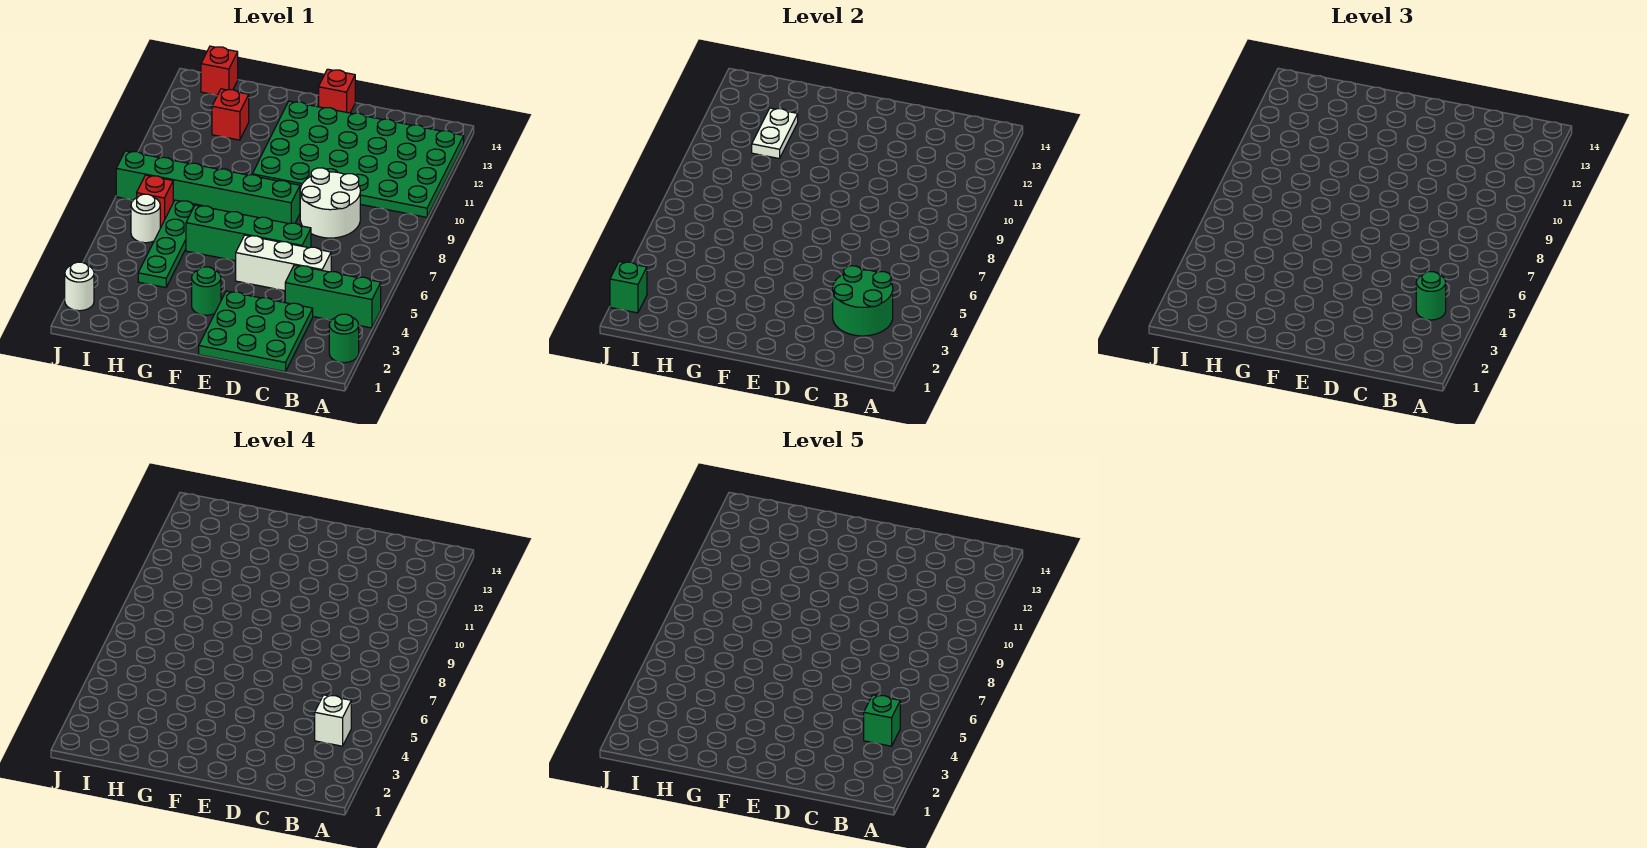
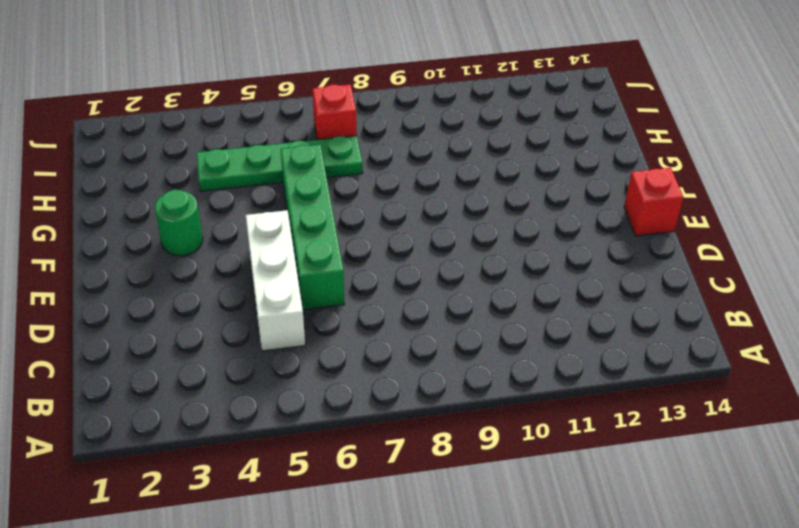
none -> green 1x1 round brick [329,314,359,363]
none -> green 1x3 brick [285,265,381,328]
none -> green 4x6 plate [252,101,464,217]

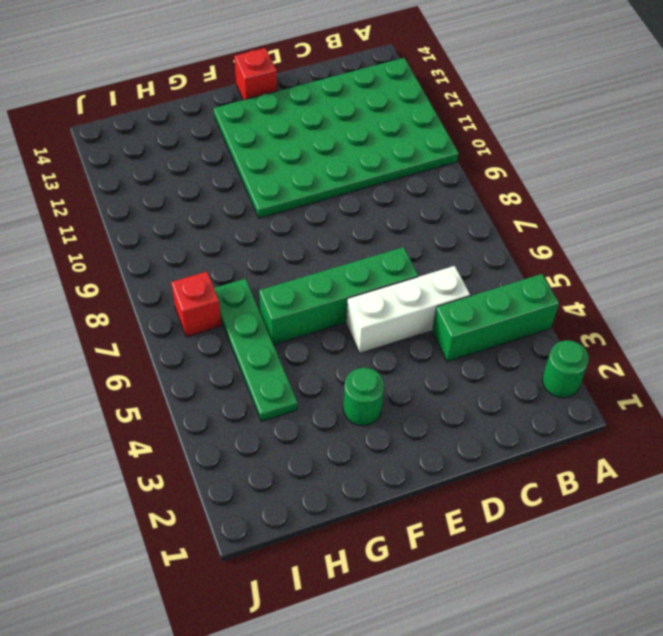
none -> green 3x3 plate [199,291,313,372]
none -> white 2x2 round brick [300,168,360,238]
none -> green 1x6 brick [116,151,300,224]

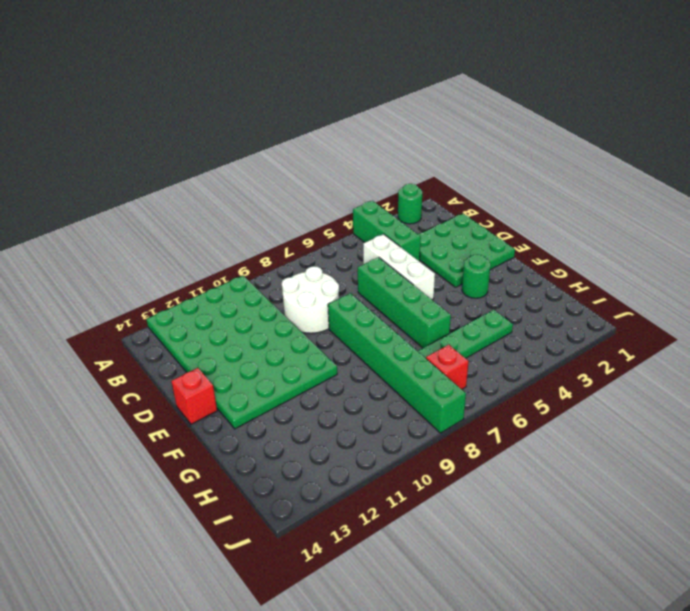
none -> red 1x1 brick [212,89,249,140]
none -> white 1x1 round brick [131,194,160,243]
none -> red 1x1 brick [201,46,238,95]

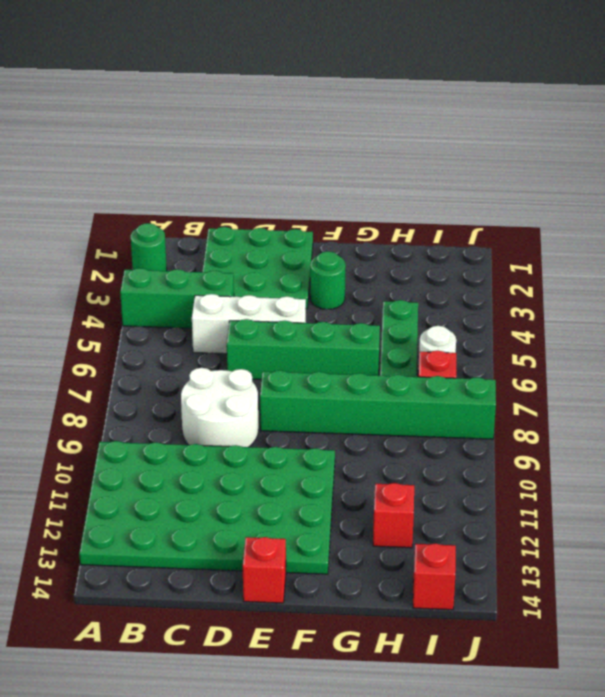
none -> white 1x1 round brick [65,262,94,311]
none -> green 2x2 round brick [833,266,893,336]
none -> white 1x2 plate [752,108,798,159]

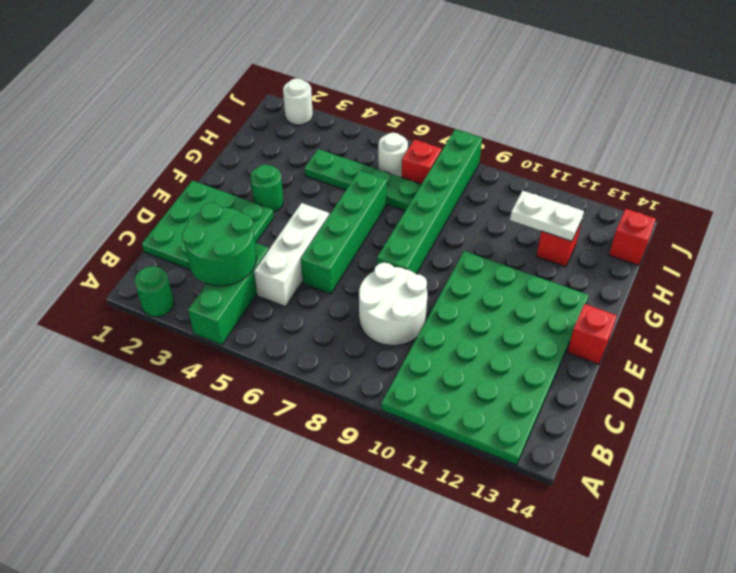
none -> green 1x1 brick [610,262,647,313]
none -> green 1x1 round brick [1416,272,1446,320]
none -> white 1x1 brick [315,695,351,746]

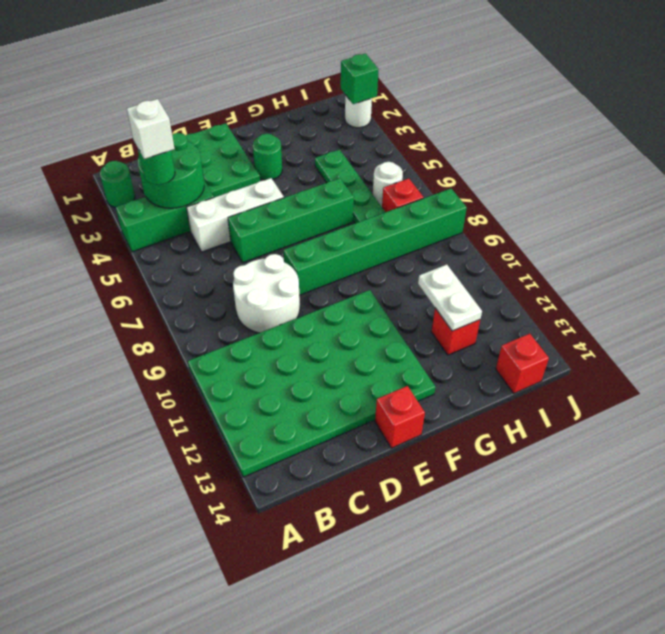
none -> green 1x1 brick [864,695,900,746]

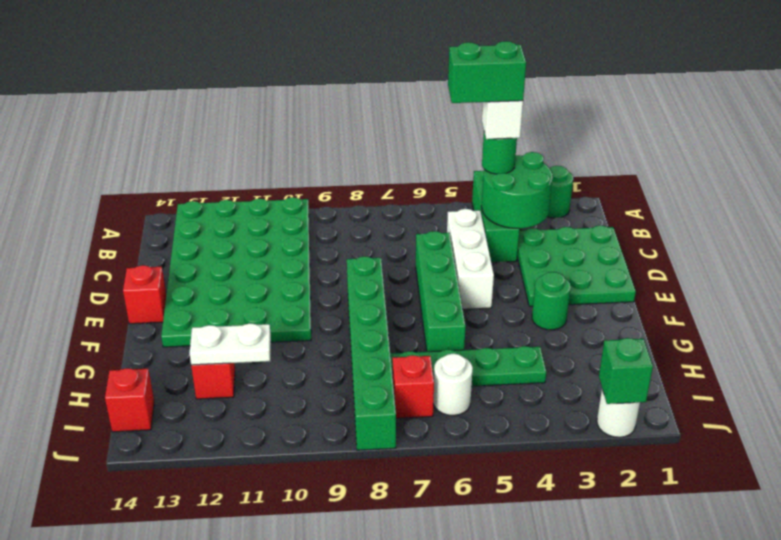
green 1x2 brick [448,41,526,103] -> green 1x1 brick [864,695,900,746]
none -> white 2x2 round brick [300,168,360,238]

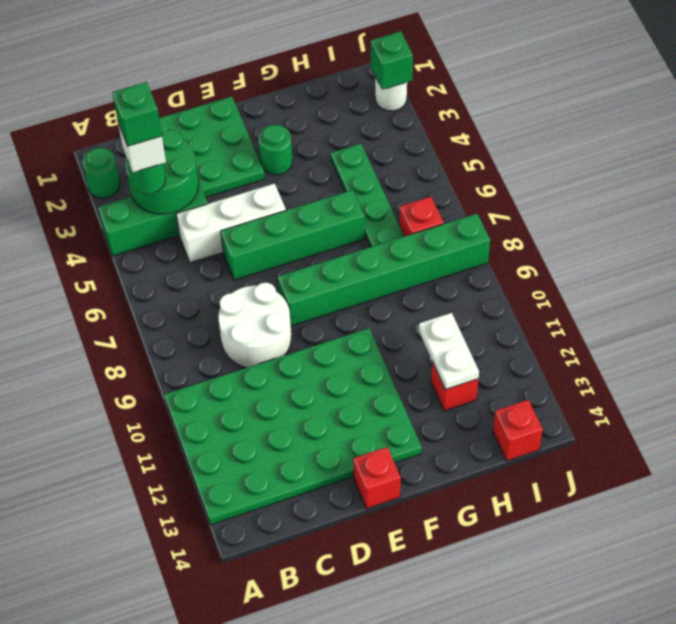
none -> white 1x1 round brick [131,194,160,243]

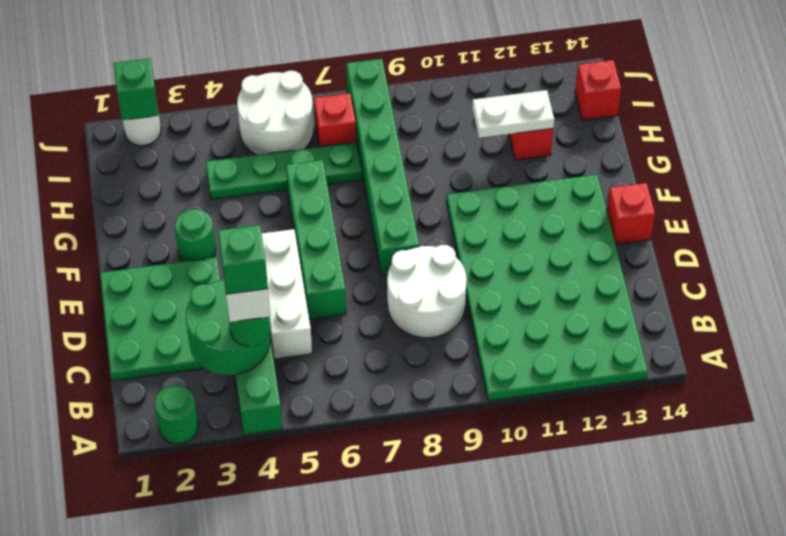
white 2x2 round brick [237,71,314,155] -> white 1x1 round brick [131,194,160,243]

